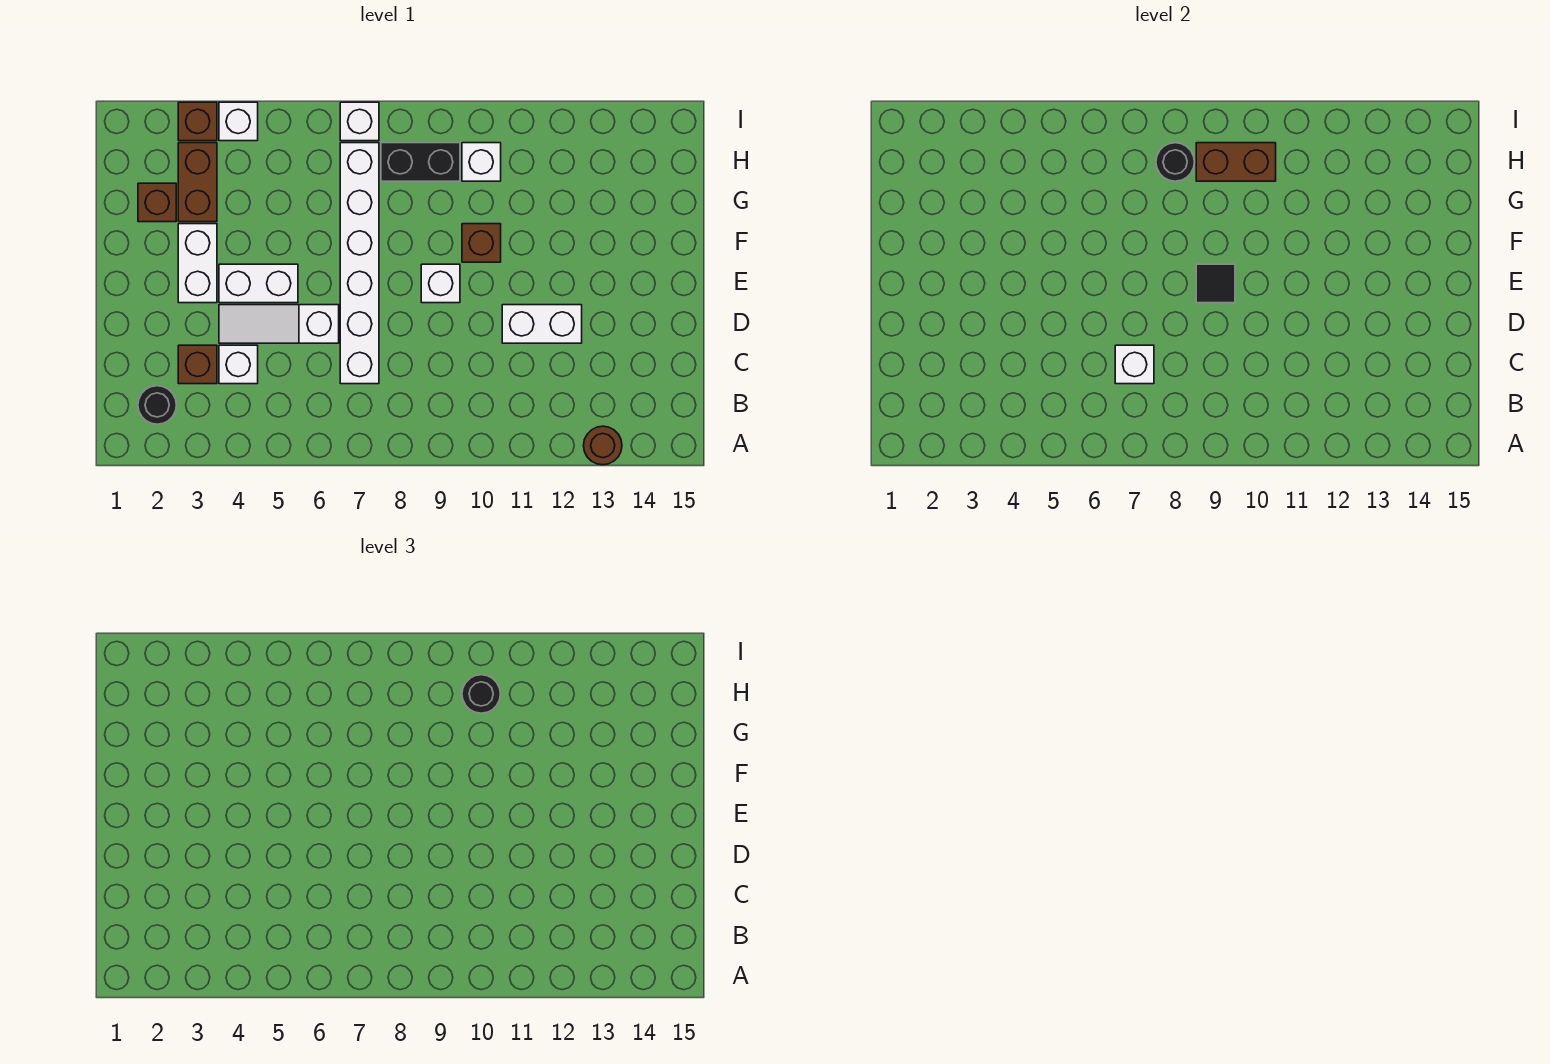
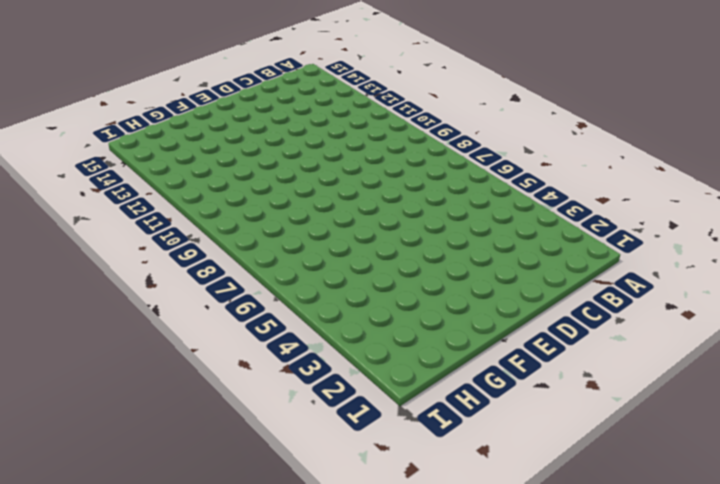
none -> brown 1x1 round brick [584,426,622,465]
none -> black 1x1 round brick [138,386,176,424]
none -> brown 1x1 brick [178,345,217,384]

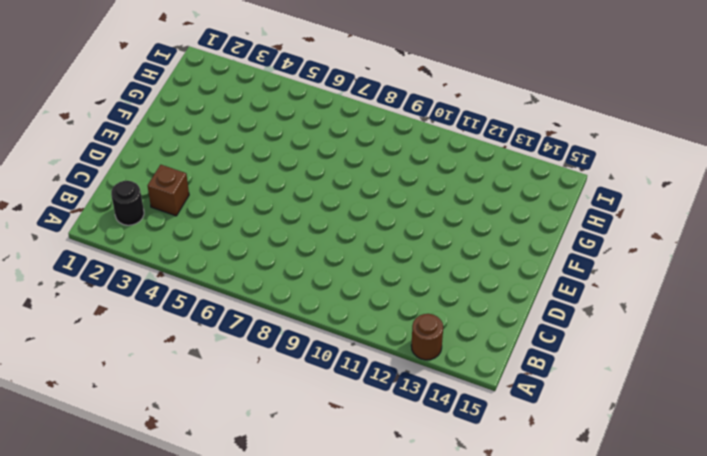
none -> white 1x1 brick [219,345,258,384]
none -> white 1x6 brick [340,143,379,384]
none -> white 1x3 slope [219,305,339,343]

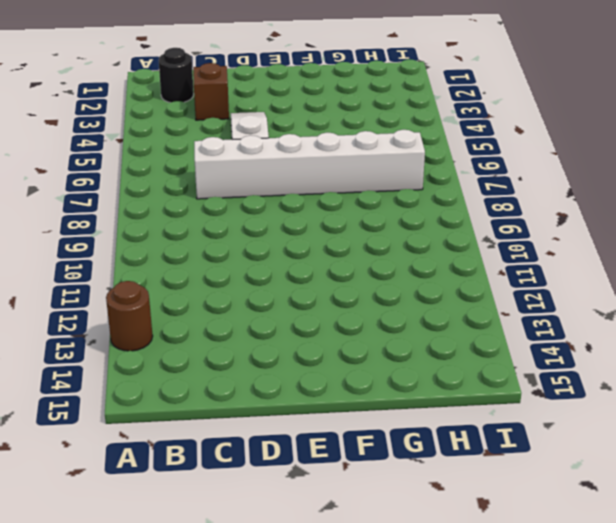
none -> white 1x1 brick [219,345,258,384]
none -> white 1x2 brick [502,305,582,343]
none -> white 1x2 brick [178,224,217,303]

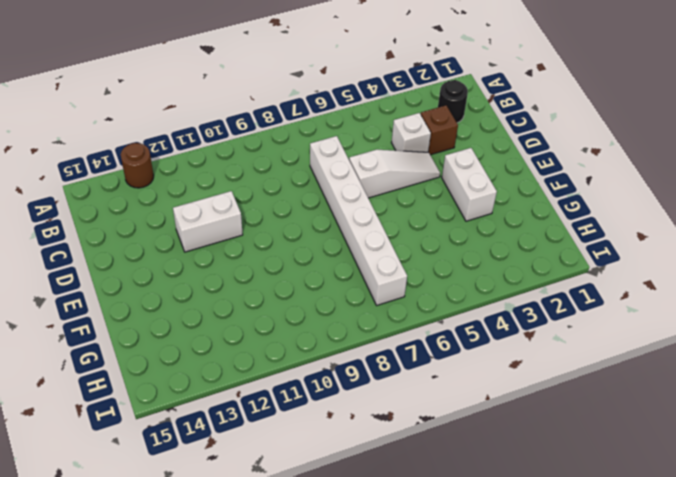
none -> white 1x2 brick [219,264,298,303]
none -> white 1x1 brick [421,264,460,303]
none -> brown 1x1 brick [462,224,501,262]

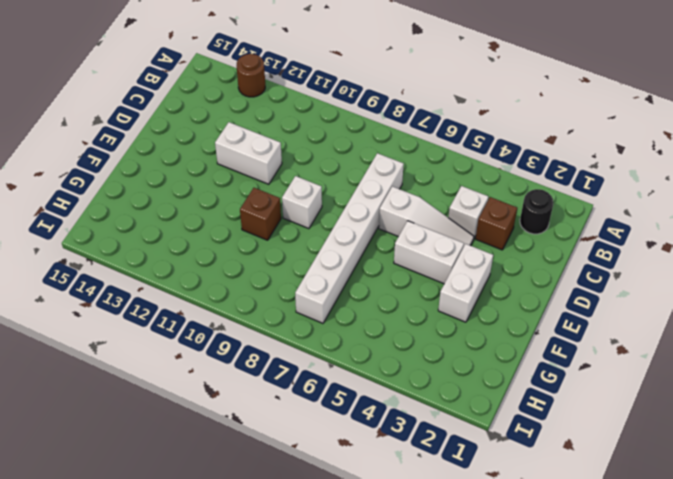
none -> brown 1x1 brick [138,183,176,222]
none -> brown 1x2 brick [178,143,217,222]
none -> black 1x2 brick [381,143,460,181]

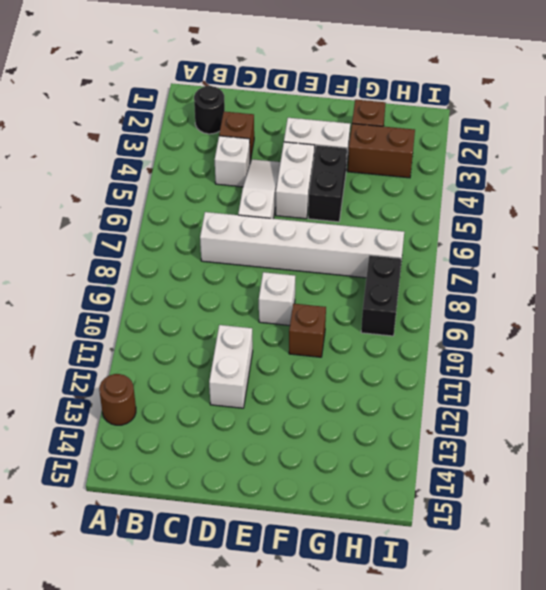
black 1x2 brick [308,145,347,222] -> none
none -> white 1x1 brick [462,143,501,181]
none -> brown 1x1 brick [178,102,217,141]
none -> white 1x1 brick [219,102,258,141]

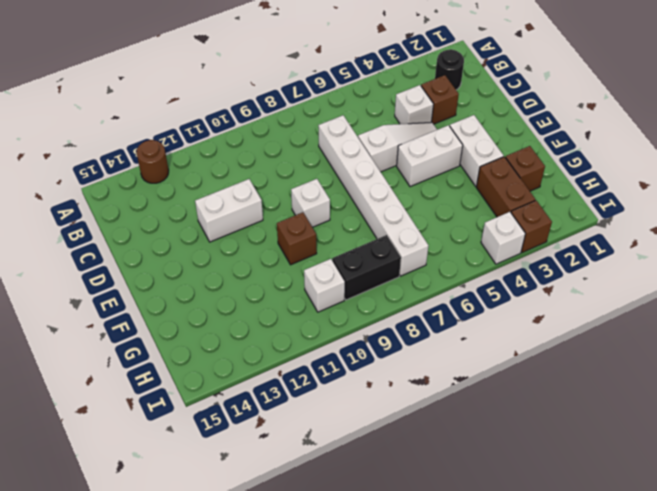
none -> white 1x1 brick [340,102,379,141]
none -> white 1x1 brick [1115,345,1154,384]
none -> black 1x1 tile [1196,264,1235,303]

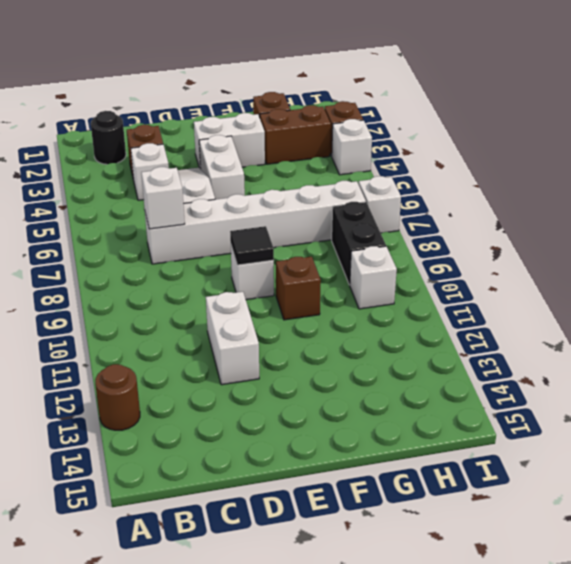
none -> black 1x1 round brick [1156,143,1194,181]
none -> brown 1x2 brick [1196,143,1276,181]
none -> black 1x1 round brick [462,675,500,713]

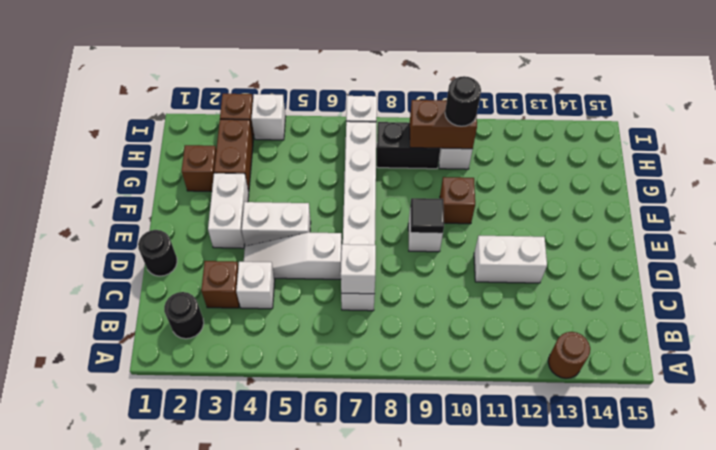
black 1x1 round brick [138,230,177,276] -> black 1x1 round brick moved to [1156,143,1194,181]

